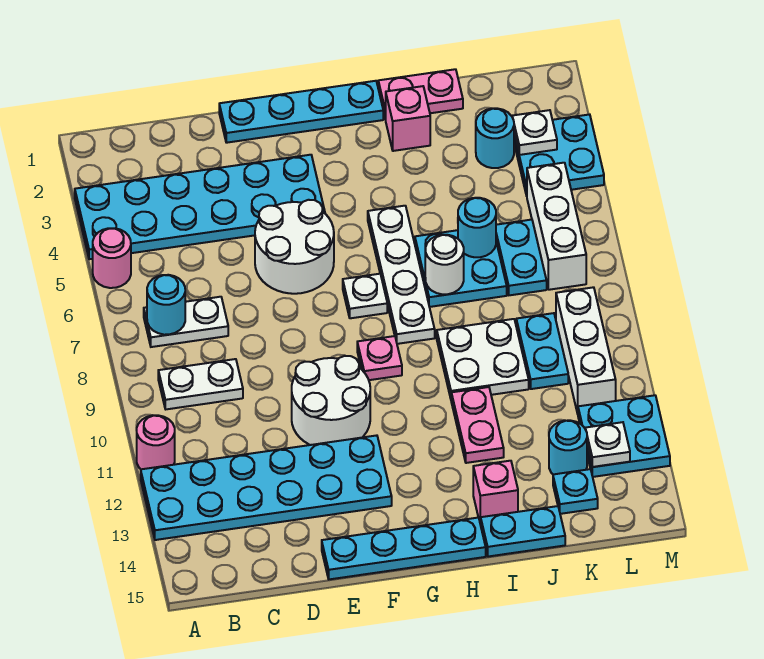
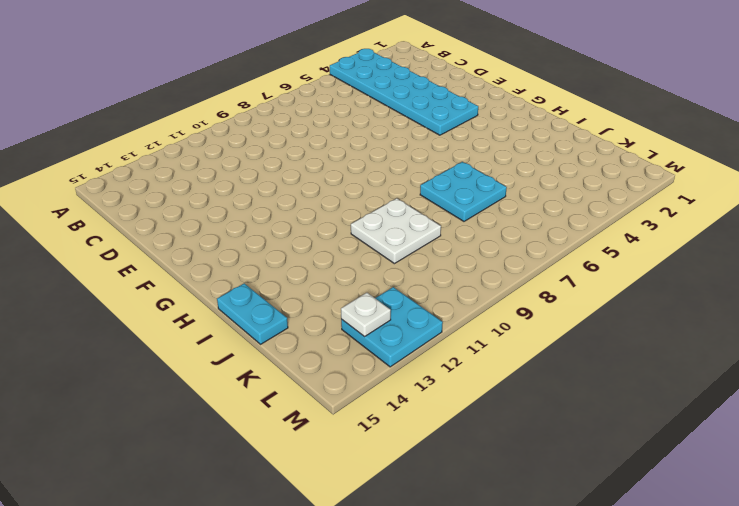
none -> pink 1x1 round brick [93,228,131,288]
none -> pink 1x1 round brick [137,415,175,469]
none -> cyan 2x6 plate [141,435,392,540]
none -> white 1x2 plate [144,297,228,347]

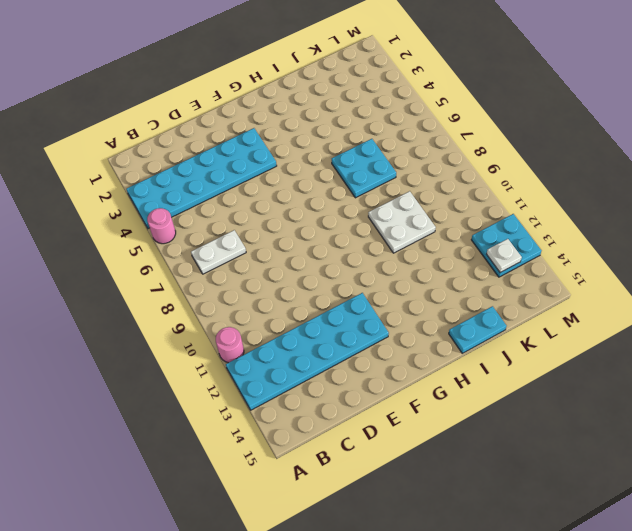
none -> white 1x2 plate [158,359,243,409]
none -> cyan 1x4 plate [219,81,383,143]
none -> white 2x2 round brick [255,200,334,294]
none -> white 2x2 round brick [292,356,370,445]

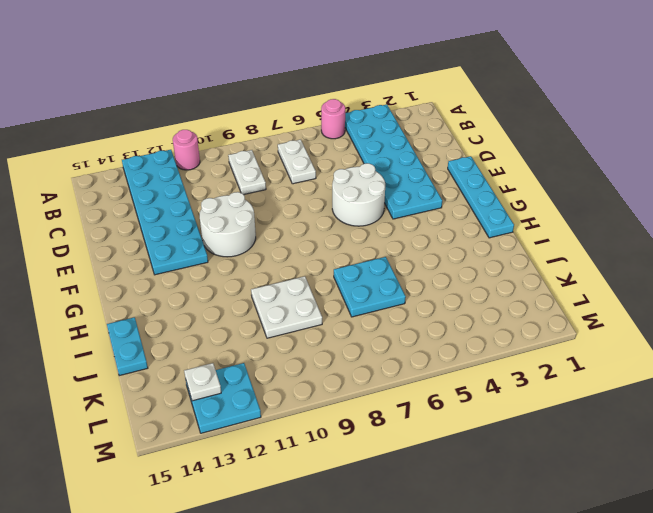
none -> cyan 1x4 plate [322,518,486,579]
none -> white 1x1 plate [343,274,387,318]
none -> pink 1x1 plate [357,336,402,380]
none -> white 1x4 plate [368,206,435,344]

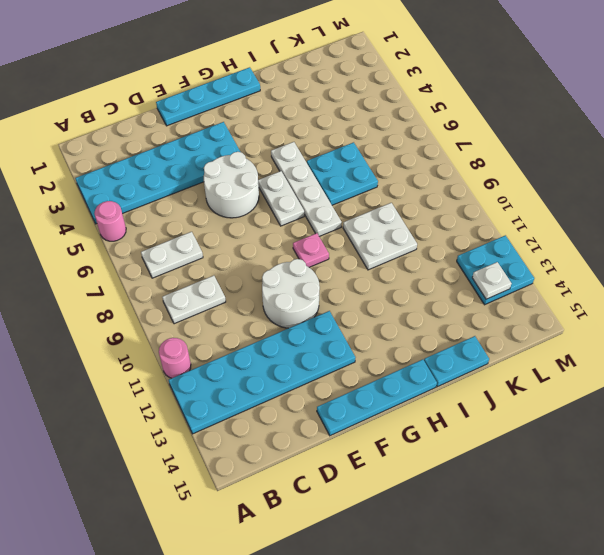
white 1x2 plate [258,171,304,226] -> white 1x1 plate [343,274,387,318]
none -> pink 1x2 plate [378,69,463,119]
none -> pink 1x1 brick [385,86,430,151]
none -> pink 1x2 plate [451,387,504,463]
none -> pink 1x1 brick [473,461,518,525]

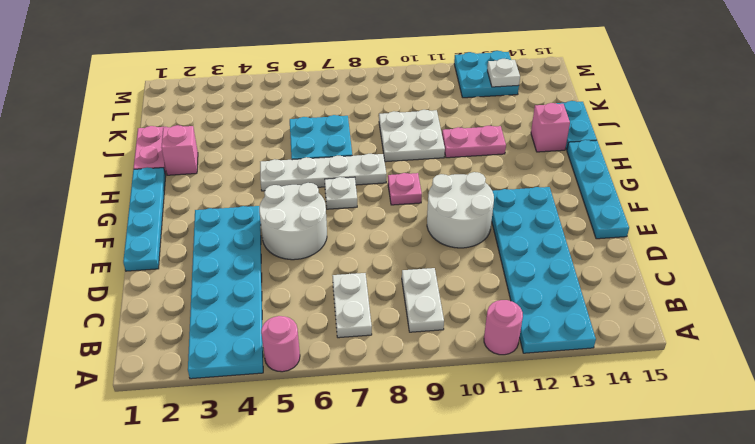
none -> cyan 1x1 round brick [476,108,514,168]
none -> cyan 1x2 plate [496,220,547,295]
none -> cyan 1x2 plate [516,313,568,389]
none -> cyan 1x1 round brick [549,420,587,474]

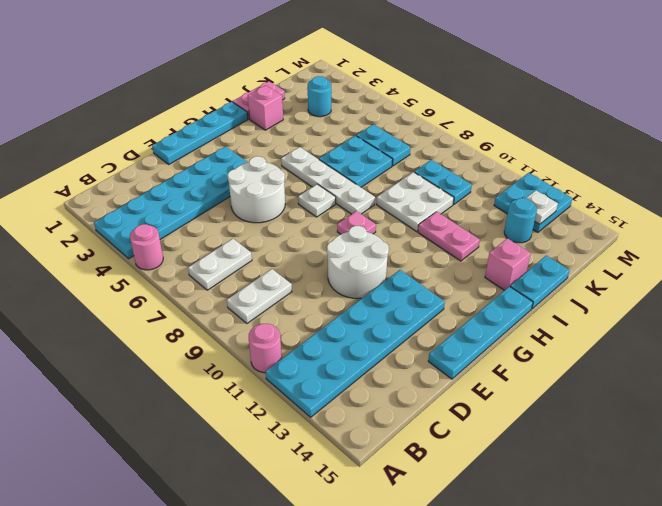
none -> cyan 1x1 plate [553,469,598,514]
none -> cyan 2x2 plate [514,114,604,196]
none -> white 1x3 brick [527,163,586,290]
none -> white 1x3 brick [556,287,616,414]

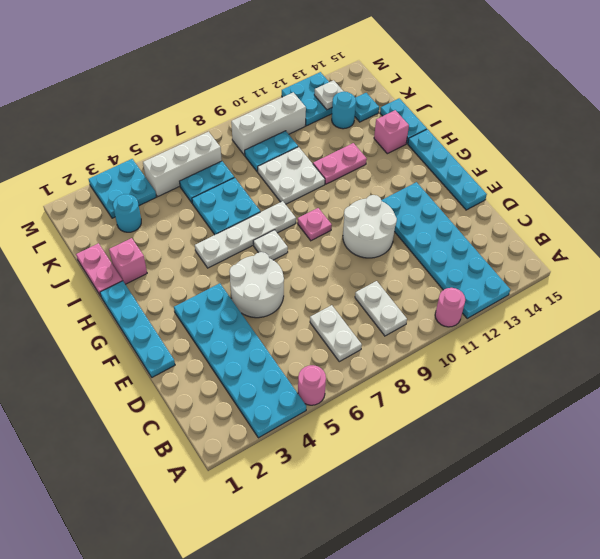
none -> cyan 1x1 round brick [147,275,185,335]
none -> white 1x1 round brick [425,235,464,294]
none -> cyan 1x1 round brick [458,198,496,257]
none -> white 1x1 plate [512,110,557,155]

